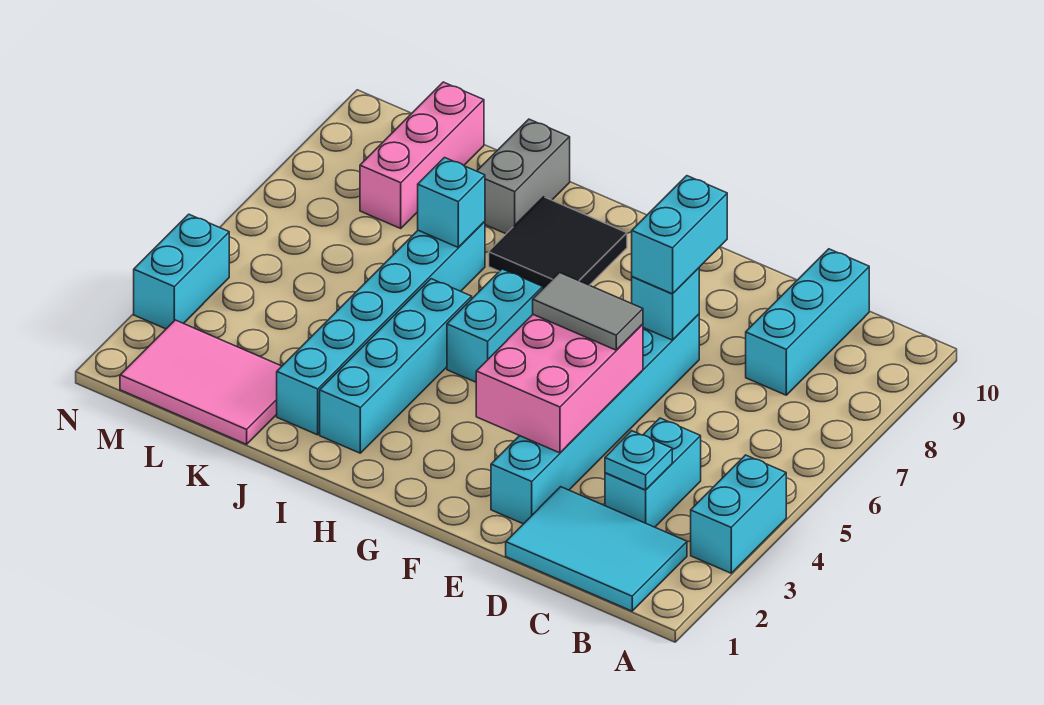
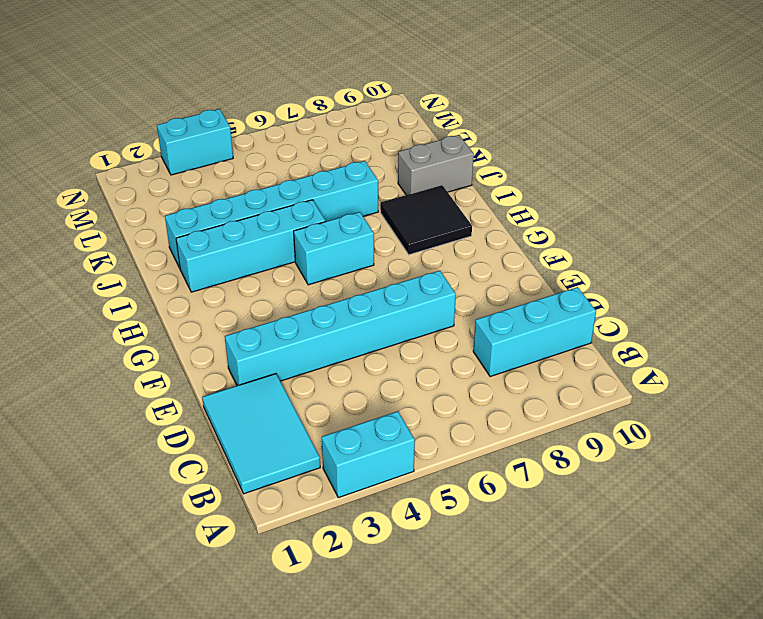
none -> cyan 1x2 brick [605,418,701,527]
none -> pink 2x3 tile [120,320,282,444]
none -> pink 1x3 brick [360,82,484,228]

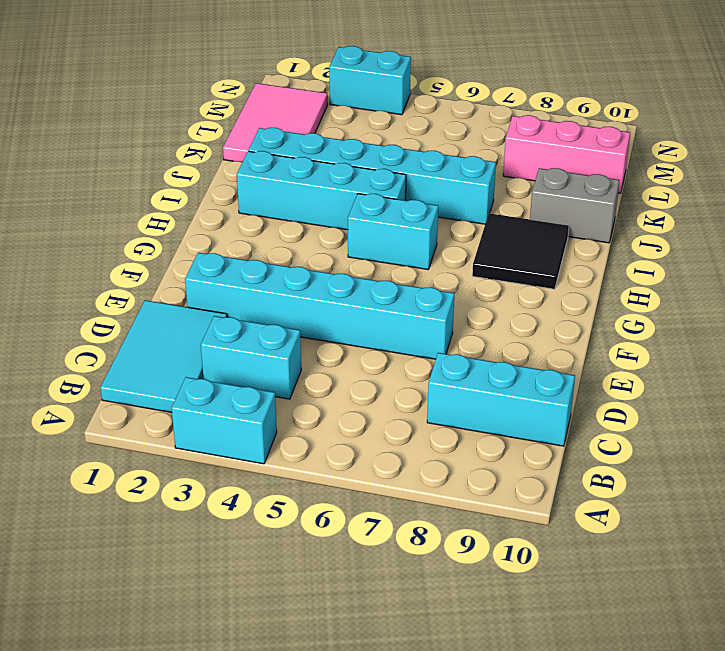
none -> cyan 1x1 plate [605,431,672,490]
none -> pink 2x3 brick [476,315,643,453]
none -> cyan 1x1 brick [632,268,699,340]

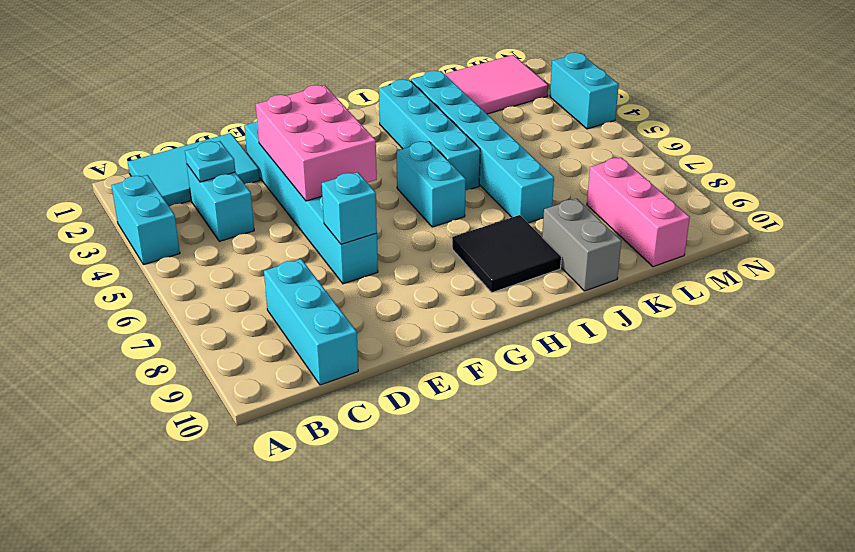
none -> cyan 1x1 brick [418,158,485,247]
none -> grey 1x2 tile [533,273,643,350]
none -> cyan 1x2 brick [632,176,727,294]

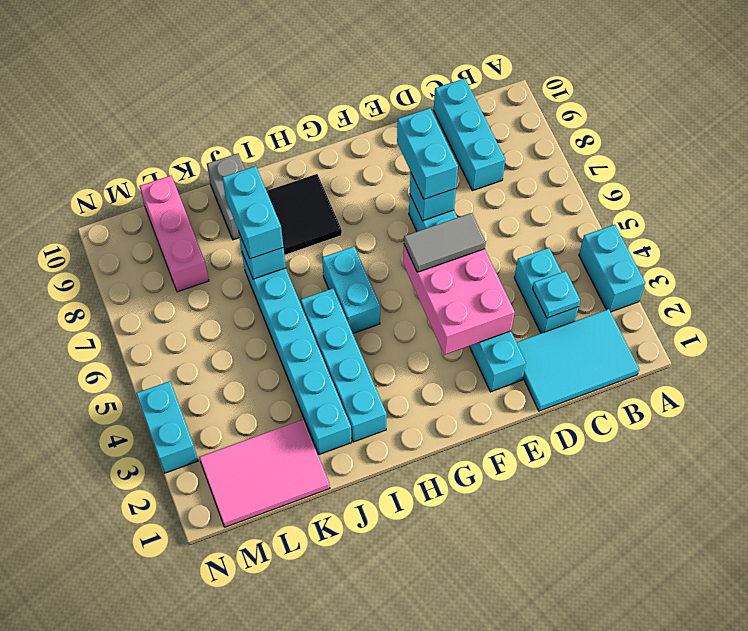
cyan 1x2 brick [222,166,283,259] -> none

